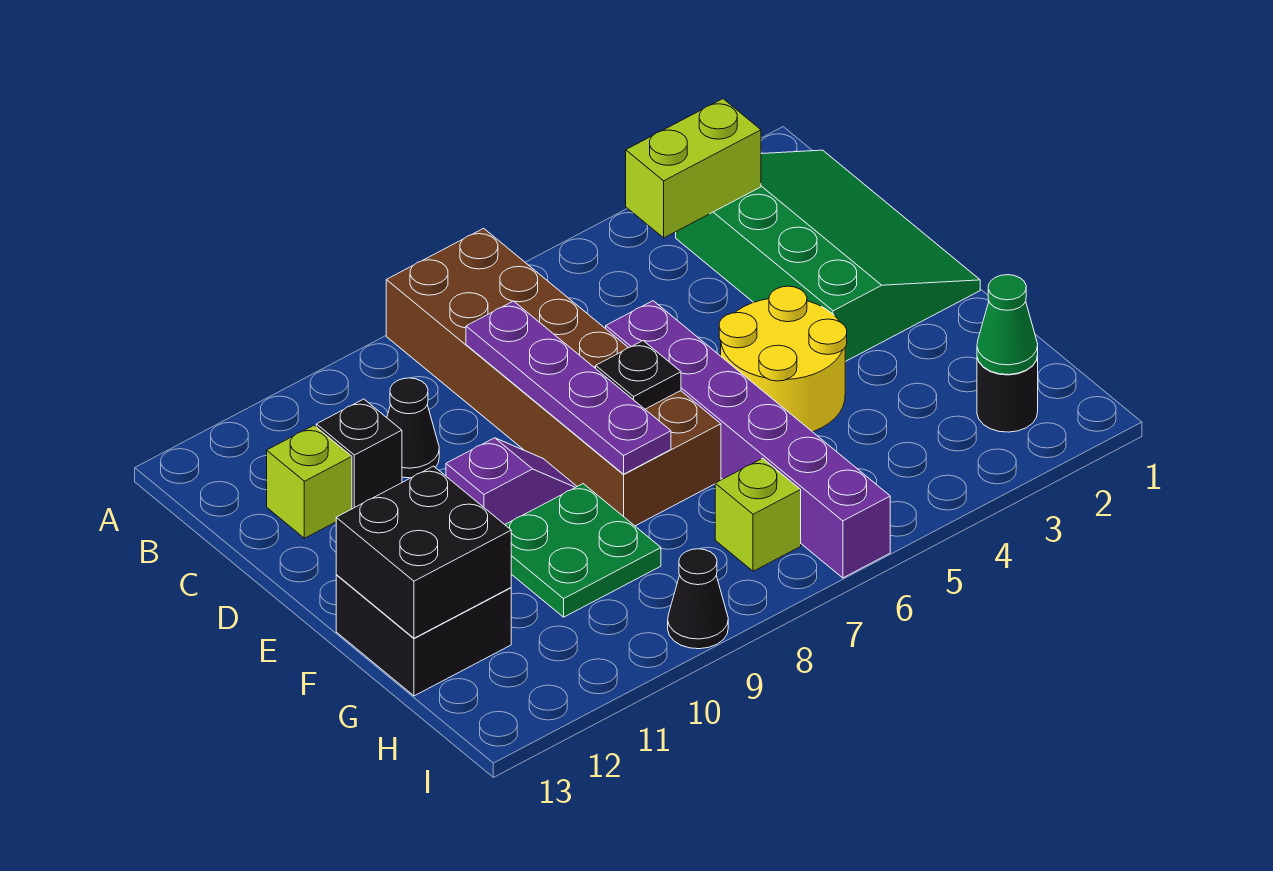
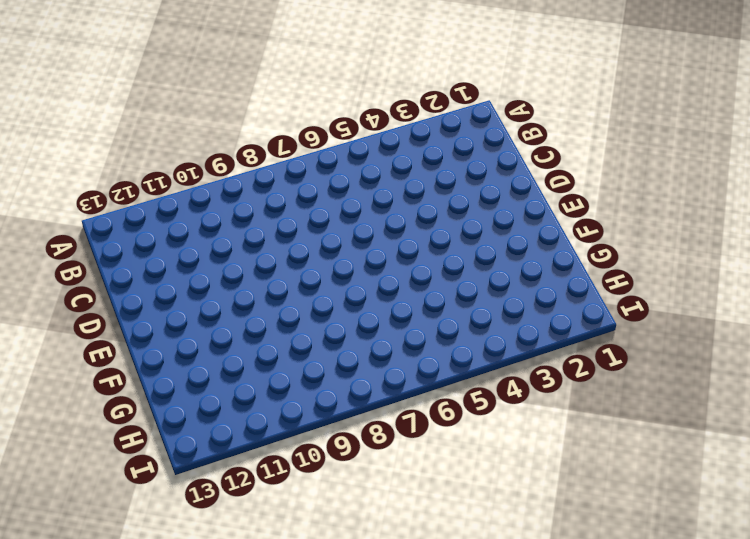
none -> brown 2x6 brick [386,228,721,526]
none -> green 3x4 slope [676,150,980,362]
none -> black 1x1 cone [387,378,439,478]

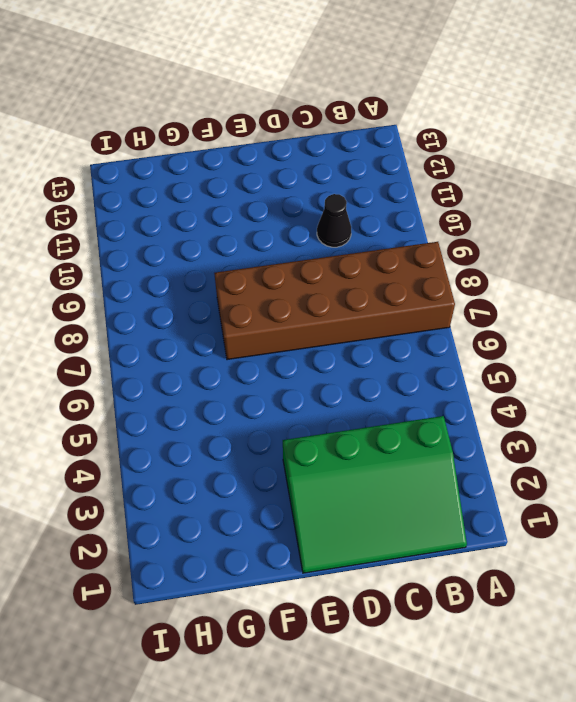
none -> black 1x1 brick [316,399,402,509]
none -> lime 1x1 brick [267,425,352,538]
none -> purple 1x6 brick [606,301,890,578]

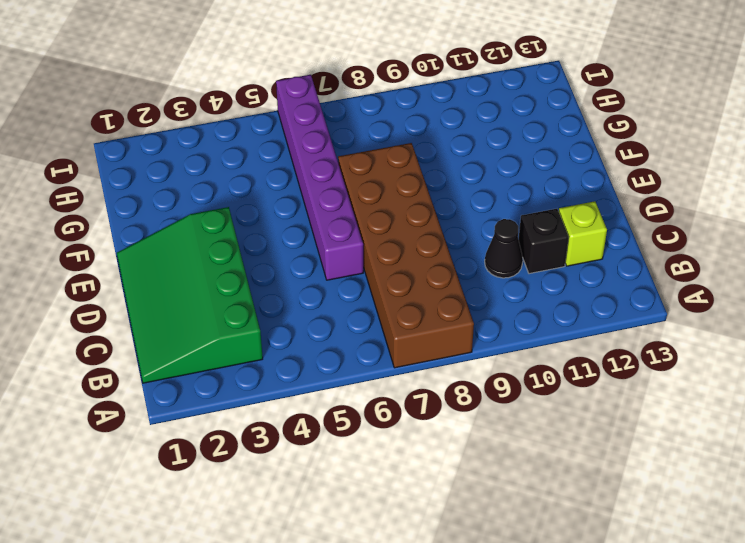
none -> yellow 2x2 round brick [719,286,847,432]
none -> purple 1x2 slope [446,438,577,524]
none -> green 2x2 plate [505,484,661,617]

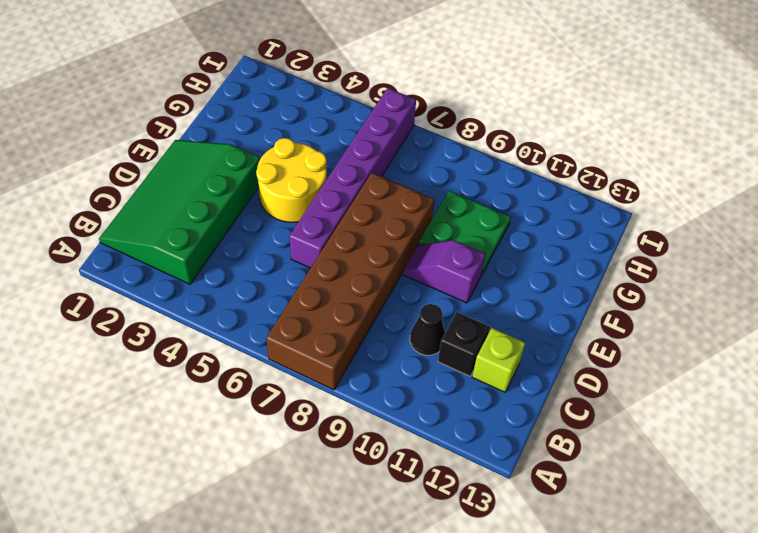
none -> black 2x2 brick [336,575,511,696]
none -> black 1x1 round brick [977,355,1038,432]
none -> lime 1x1 brick [715,458,801,571]

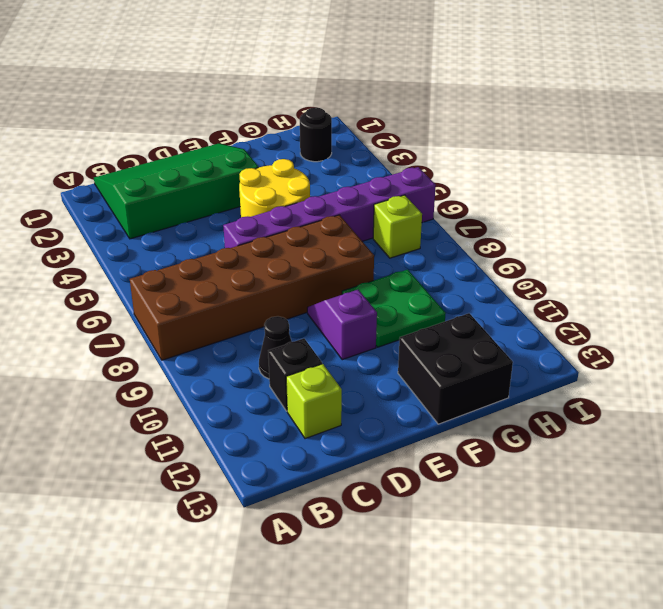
none -> black 1x1 cone [668,549,728,649]
none -> lime 1x2 brick [626,99,761,238]
none -> purple 1x4 plate [466,301,671,474]

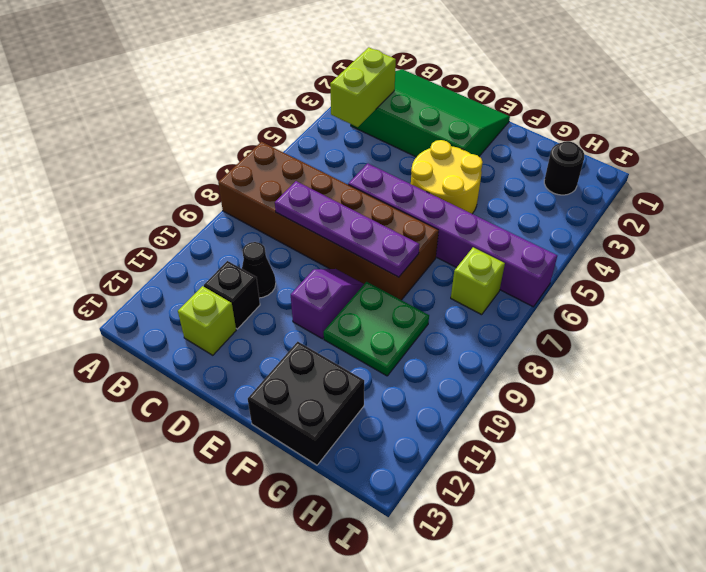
none -> black 1x1 cone [668,549,728,649]
none -> black 1x1 plate [596,341,681,409]
none -> black 2x2 brick [336,466,511,638]

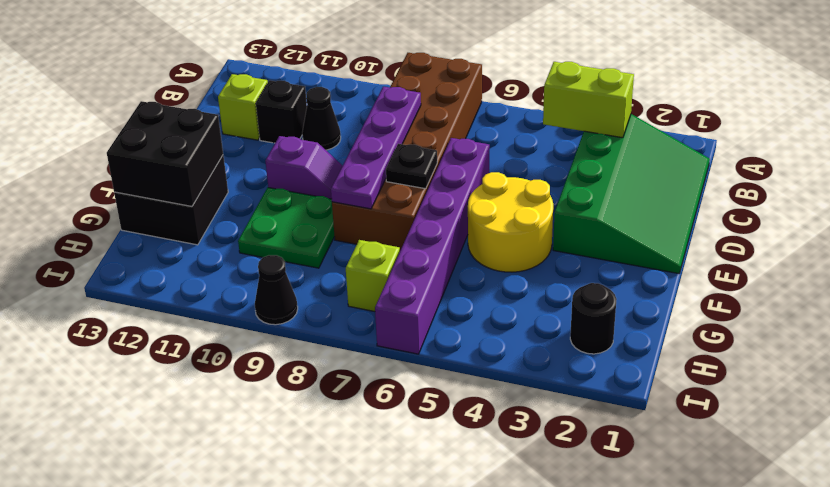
none -> green 1x1 cone [977,275,1038,375]

